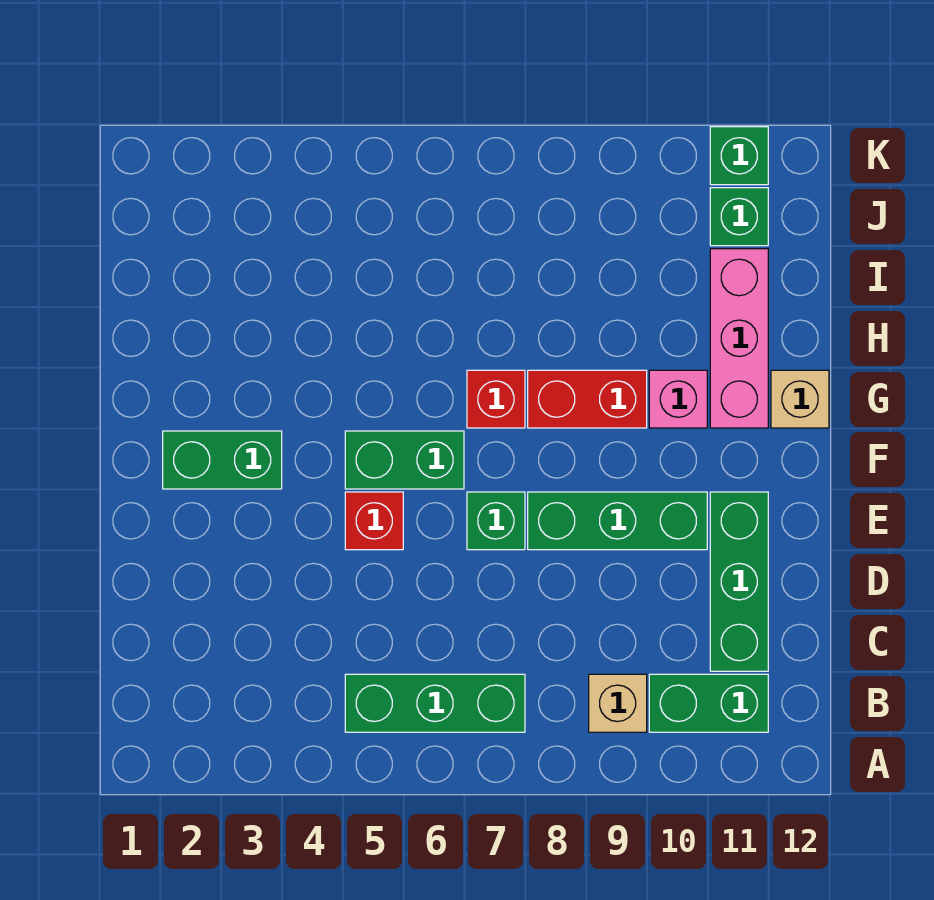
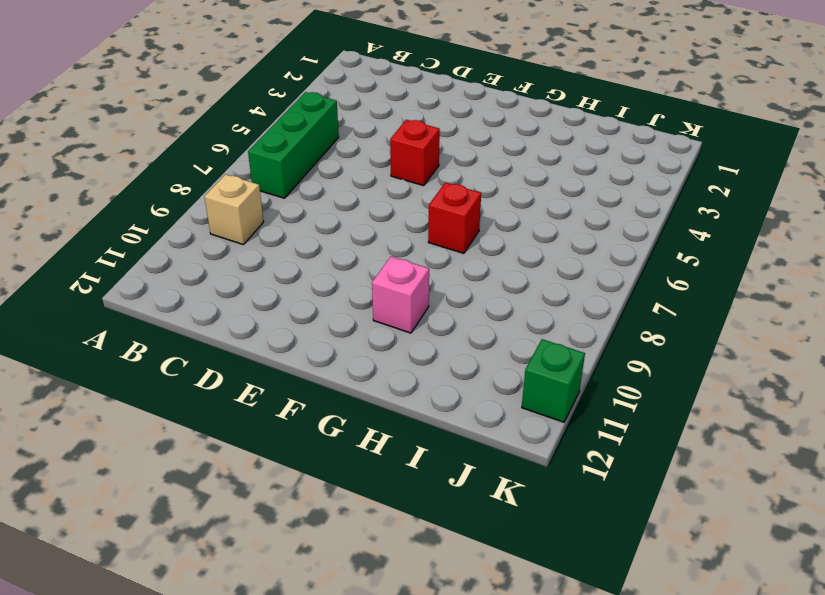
none -> green 1x2 brick [649,674,768,732]
none -> green 1x3 brick [710,492,768,671]
none -> green 1x1 brick [467,492,525,550]

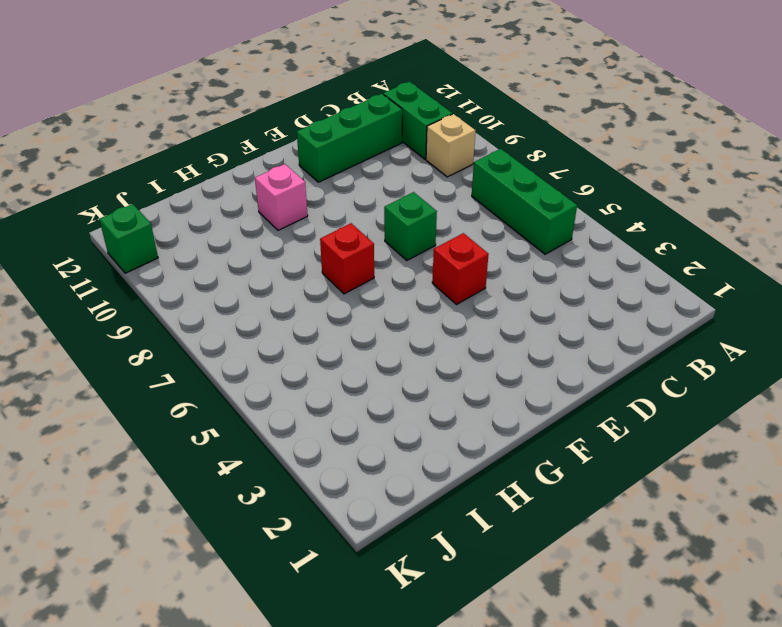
none -> green 1x3 brick [528,492,707,550]
none -> green 1x2 brick [163,431,282,489]
none -> green 1x2 brick [345,431,464,489]

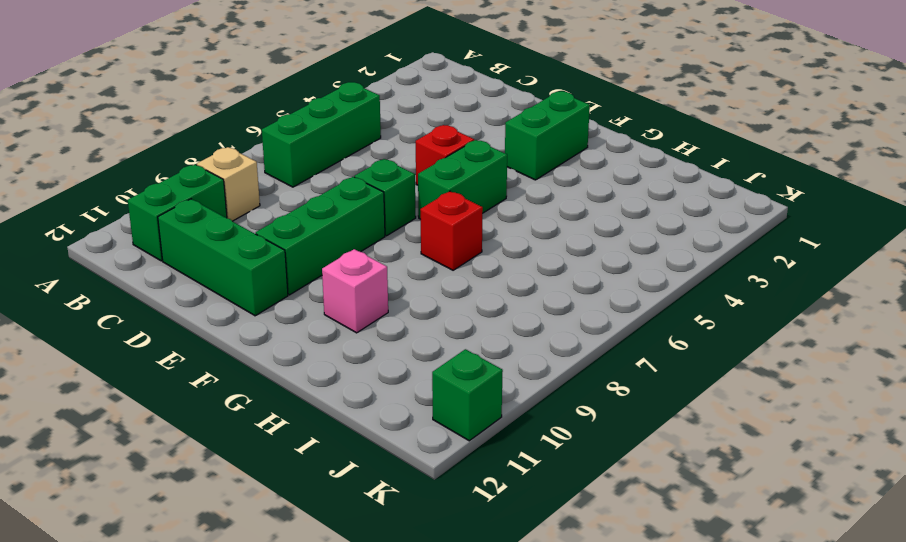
none -> red 1x2 brick [528,370,647,428]
none -> pink 1x3 brick [710,249,768,428]
none -> tan 1x1 brick [771,370,829,428]

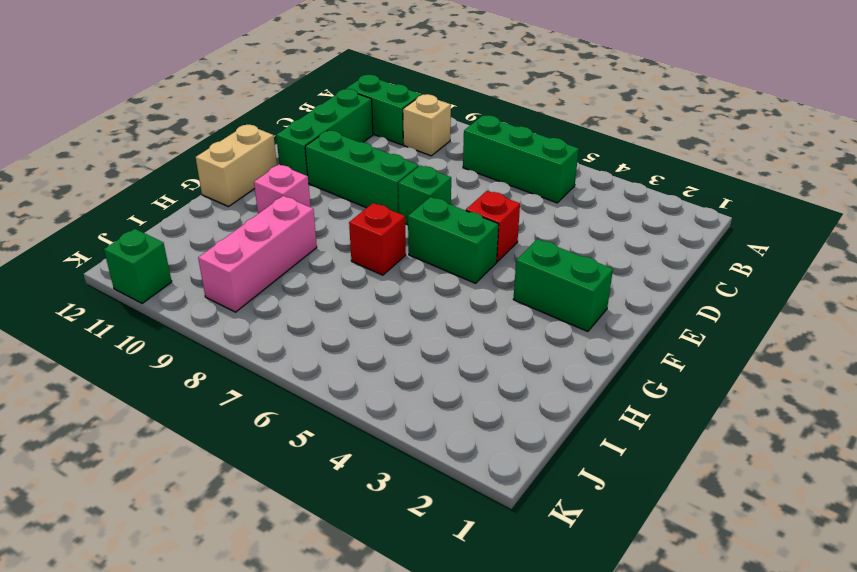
tan 1x2 brick [196,125,277,207] -> tan 1x1 brick [771,370,829,428]
pink 1x3 brick [198,196,317,312] -> pink 1x3 brick moved to [710,249,768,428]
none -> red 1x2 brick [528,370,647,428]
none -> green 1x1 brick [710,188,768,246]

